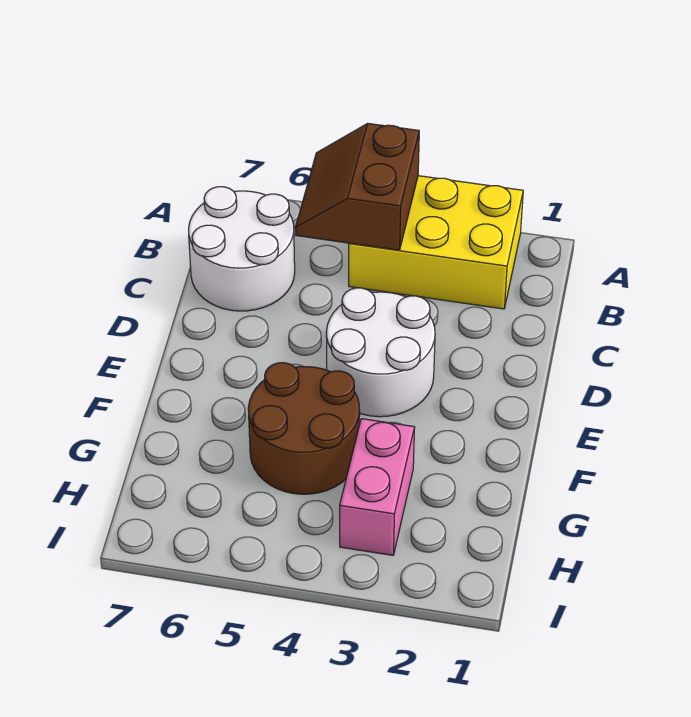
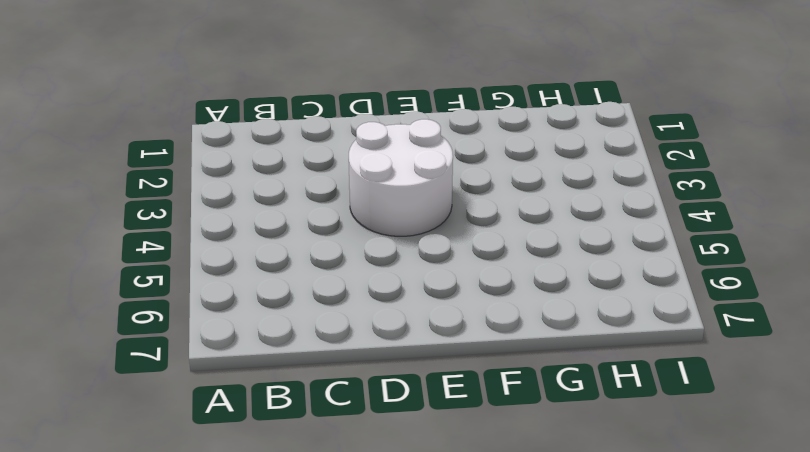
none -> yellow 2x3 brick [349,176,523,309]
none -> white 2x2 round brick [189,187,295,311]

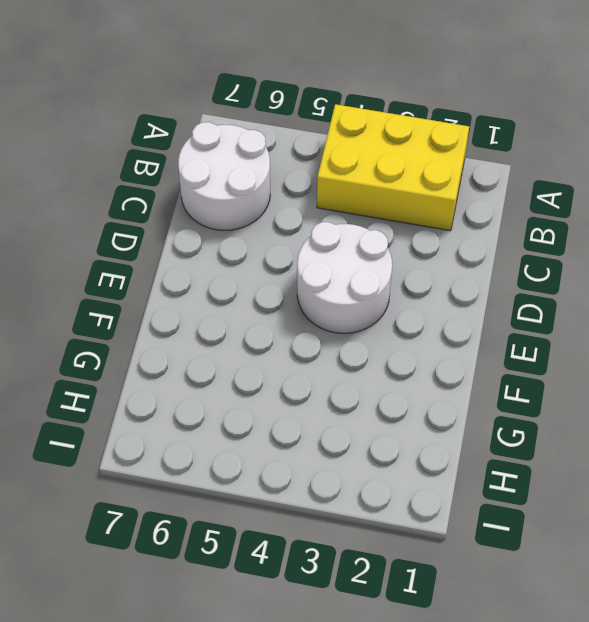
none -> brown 2x2 round brick [248,363,360,494]
none -> pink 1x2 brick [340,419,415,555]

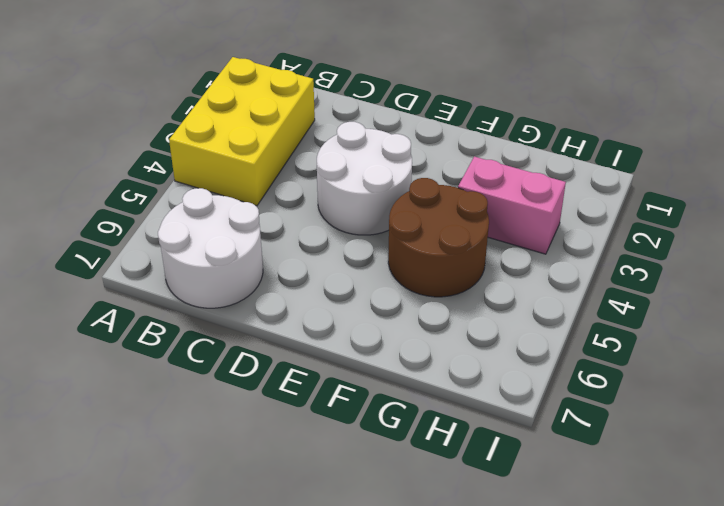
none -> brown 2x2 slope [295,124,419,250]

